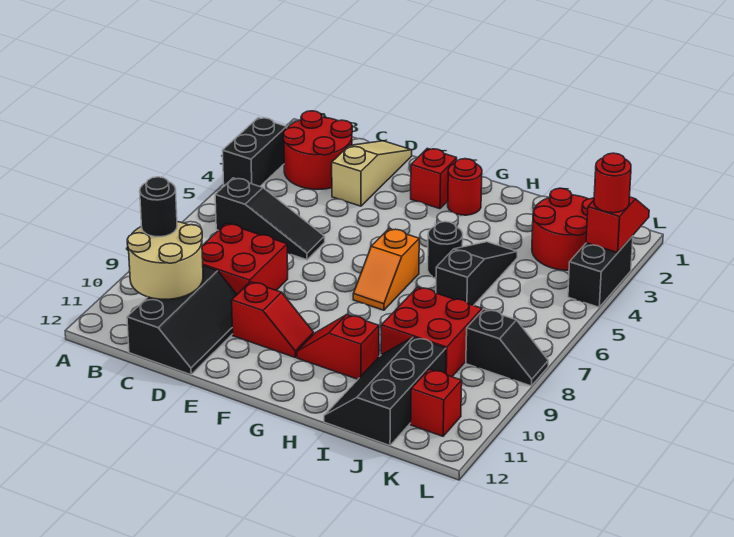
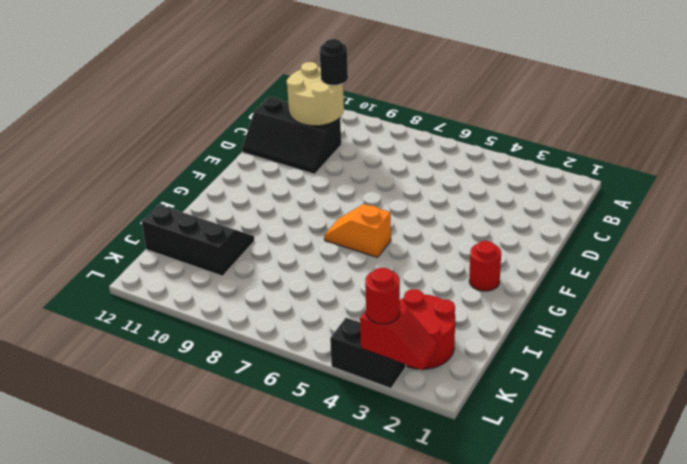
none -> black 1x2 brick [223,118,287,186]
none -> red 2x2 round brick [283,111,352,189]
none -> black 1x3 slope [215,178,325,260]

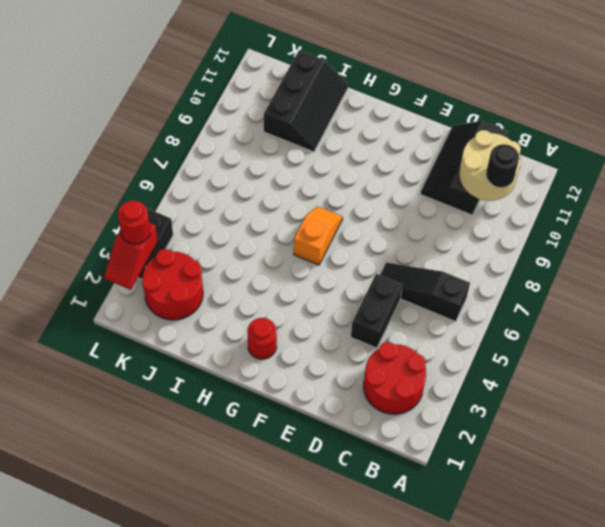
black 1x2 brick [351,274,402,348] -> black 1x2 brick moved to [223,118,287,186]
none -> red 2x2 brick [202,224,288,294]
none -> tan 1x3 slope [332,141,412,206]
none -> red 1x2 slope [232,282,314,357]

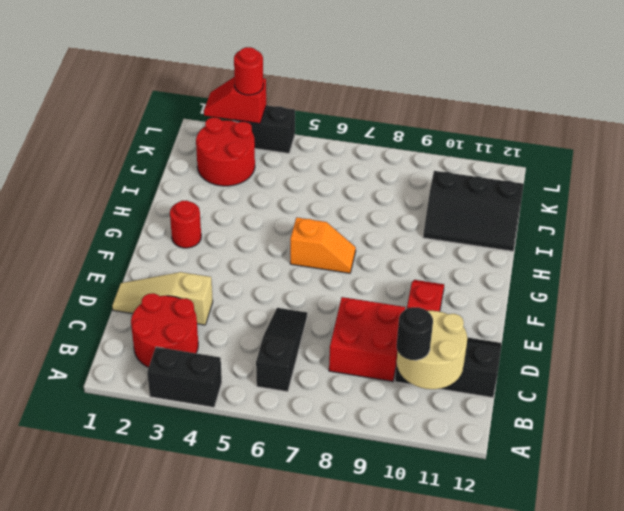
none -> red 1x1 brick [411,148,457,209]
none -> red 1x2 slope [297,315,379,379]
none -> black 1x1 round brick [428,222,463,278]

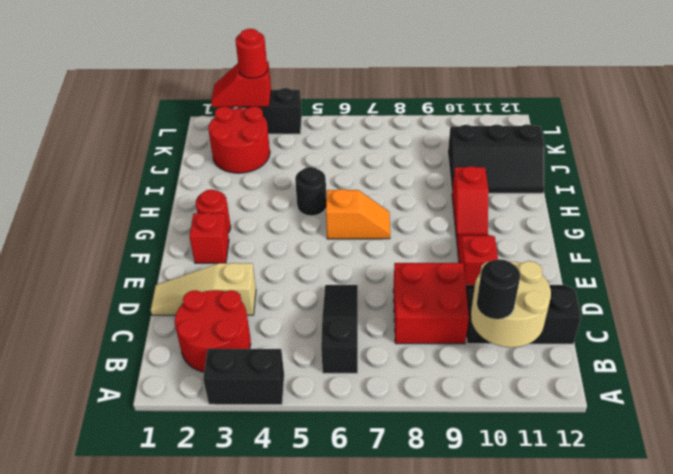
none -> black 1x3 slope [436,242,517,306]
none -> red 2x2 brick [381,287,482,377]
none -> black 1x2 slope [466,309,548,386]

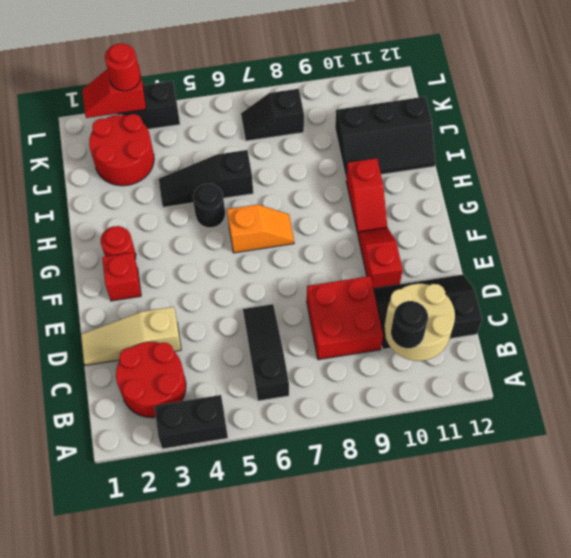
black 1x2 slope [241,89,304,141] -> black 1x2 slope turned to [466,309,548,386]
none -> red 2x2 brick [381,287,482,377]
none -> red 1x1 brick [411,369,462,436]

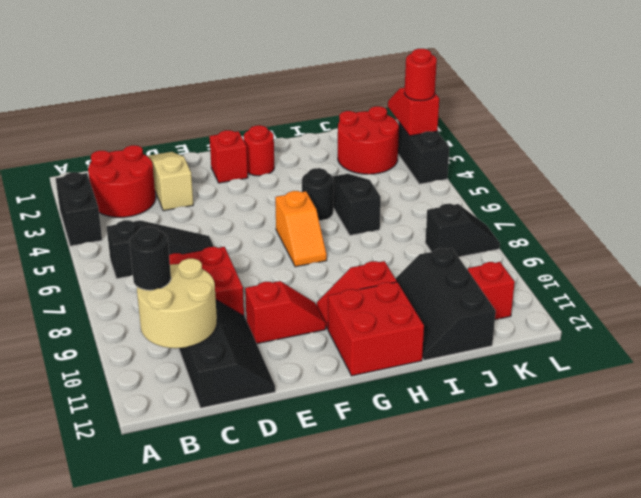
red 2x2 brick [328,282,424,376] -> red 2x2 brick moved to [381,287,482,377]

